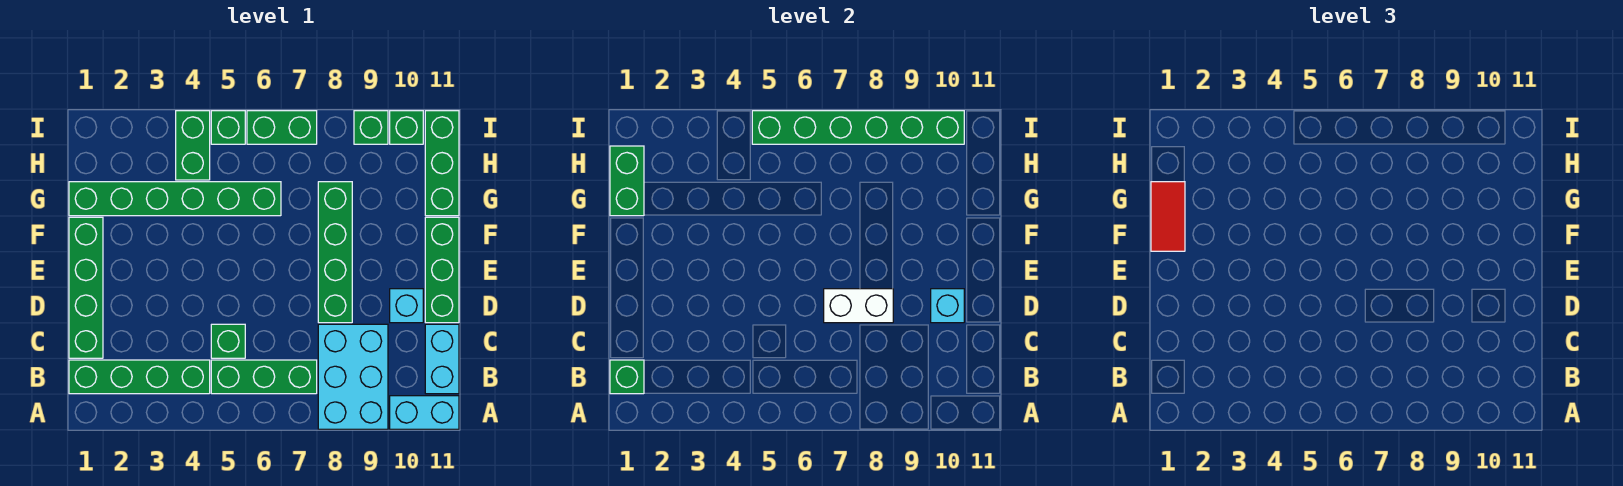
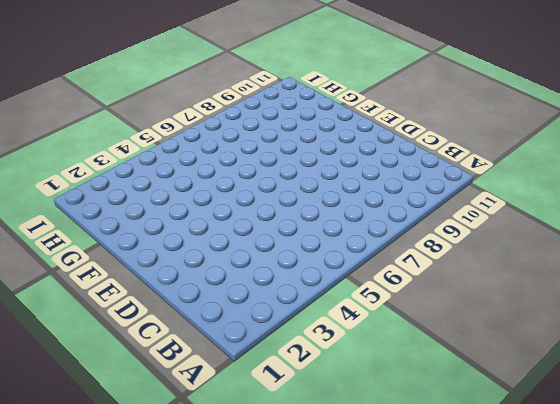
none -> cyan 2x3 brick [318,324,388,429]
none -> cyan 1x2 brick [390,396,459,429]
none -> green 1x4 brick [69,360,210,394]

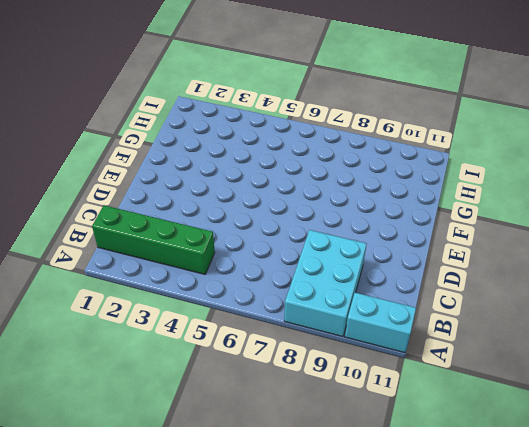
none -> green 1x3 brick [211,360,317,394]
none -> cyan 1x2 brick [425,324,459,394]
none -> green 1x4 brick [69,217,103,358]

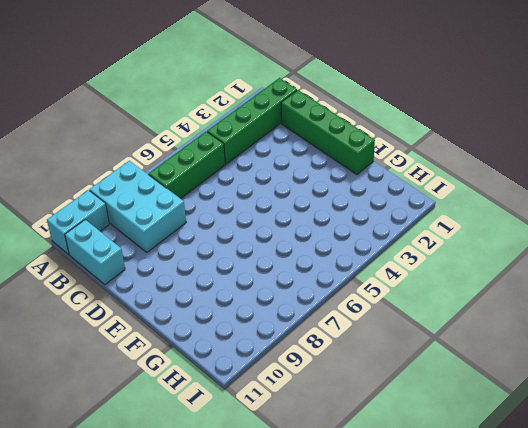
none -> green 1x1 brick [211,324,245,358]
none -> green 1x4 brick [318,182,352,323]
none -> cyan 1x1 brick [390,289,423,323]

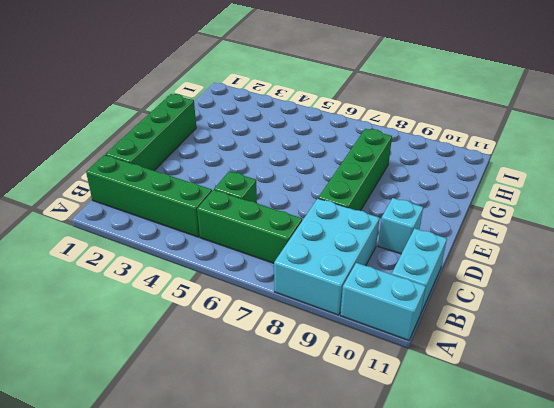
none -> green 1x3 brick [425,217,459,323]
none -> green 1x6 brick [69,182,281,216]
none -> green 1x3 brick [425,111,459,216]

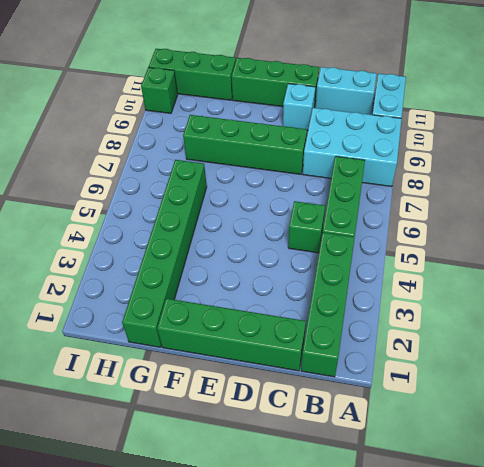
none -> green 1x2 brick [176,111,210,180]
none -> green 1x1 brick [211,111,245,144]
none -> green 1x2 brick [247,111,317,144]

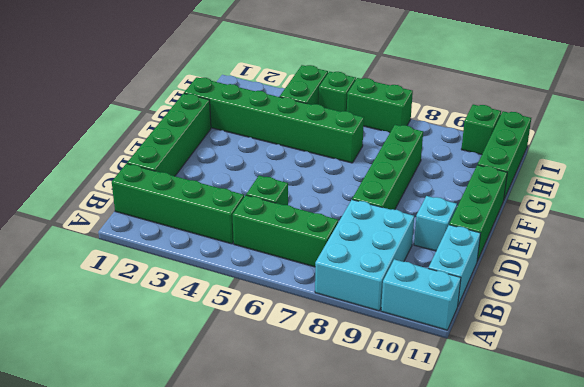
none -> green 1x1 brick [354,111,388,144]
none -> green 1x1 brick [610,360,644,394]
none -> white 1x2 brick [824,289,893,323]

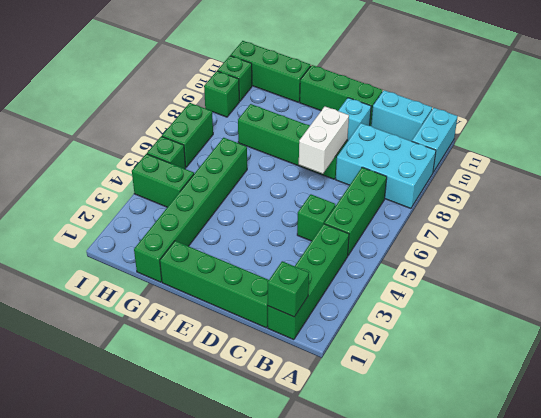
none -> cyan 1x1 brick [931,289,964,323]
none -> green 1x2 brick [610,146,644,216]
none -> green 1x6 brick [752,111,964,144]

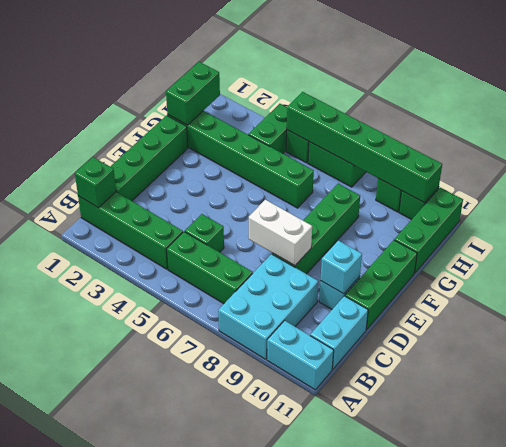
none -> red 1x2 tile [1151,182,1185,251]

